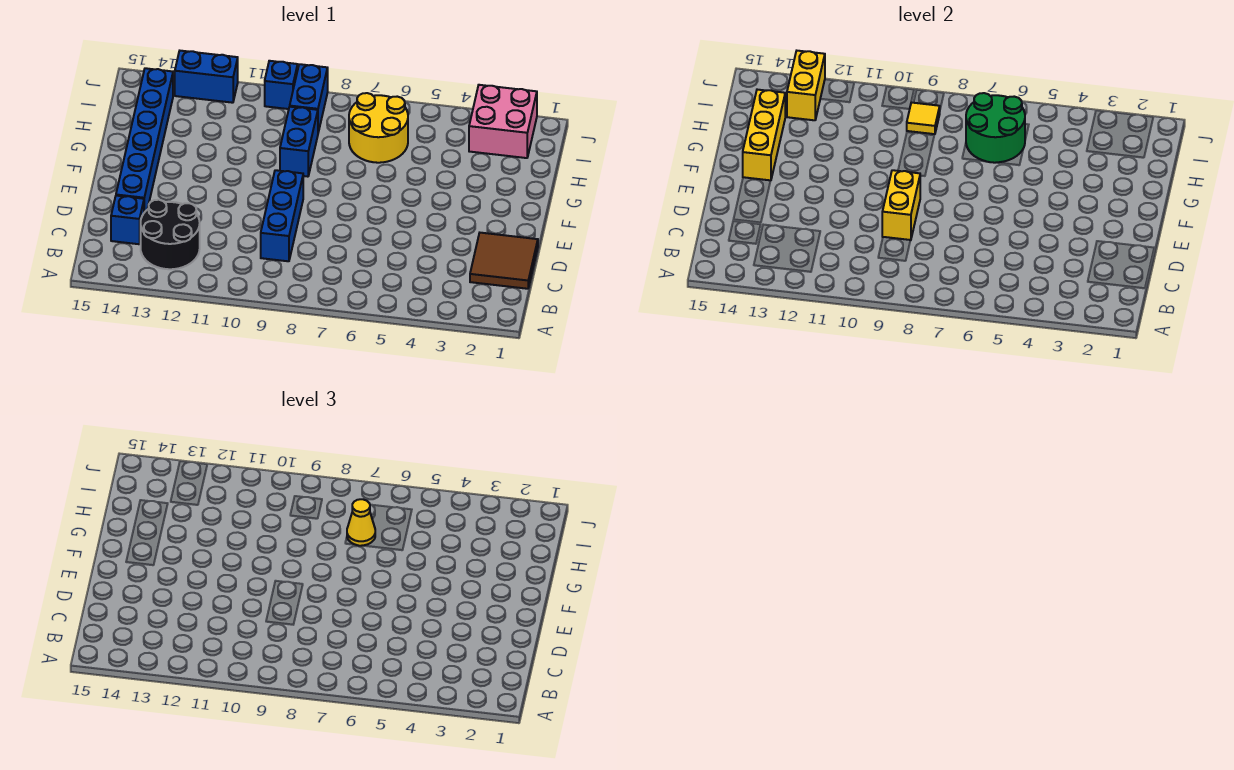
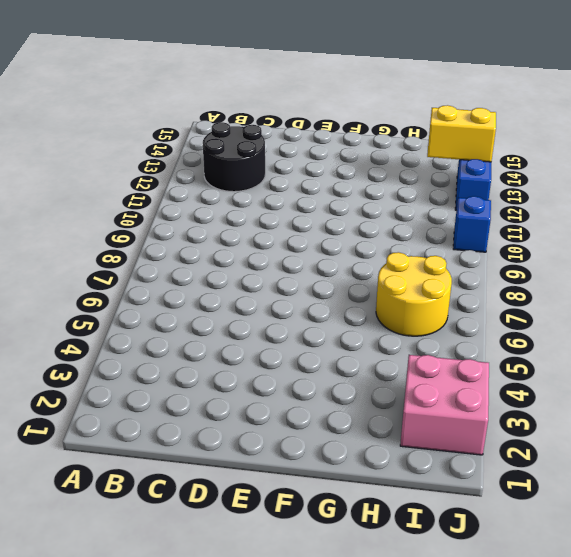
none -> brown 2x2 tile [470,233,538,289]
none -> blue 1x3 brick [261,170,303,261]
none -> blue 1x1 brick [111,196,144,244]

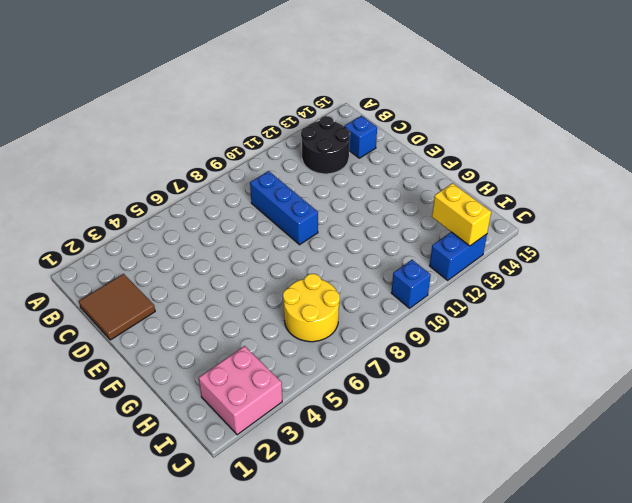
none -> blue 1x6 brick [116,68,173,212]
none -> blue 1x2 brick [280,107,318,177]
none -> blue 1x2 brick [290,64,328,132]

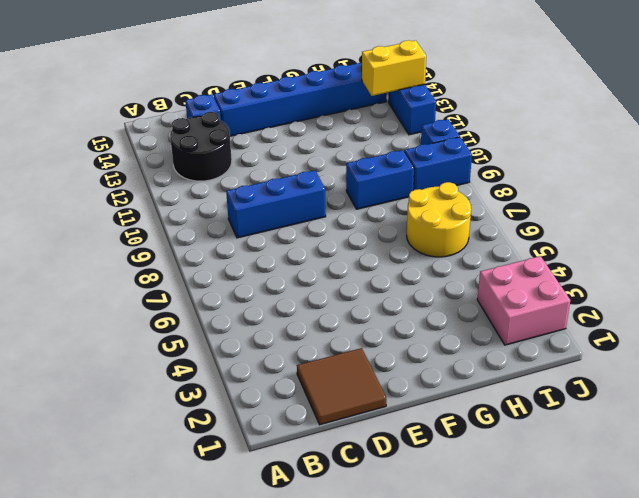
none -> yellow 1x2 brick [882,170,920,240]
none -> yellow 1x3 brick [743,90,785,181]
none -> green 2x2 round brick [966,93,1025,163]

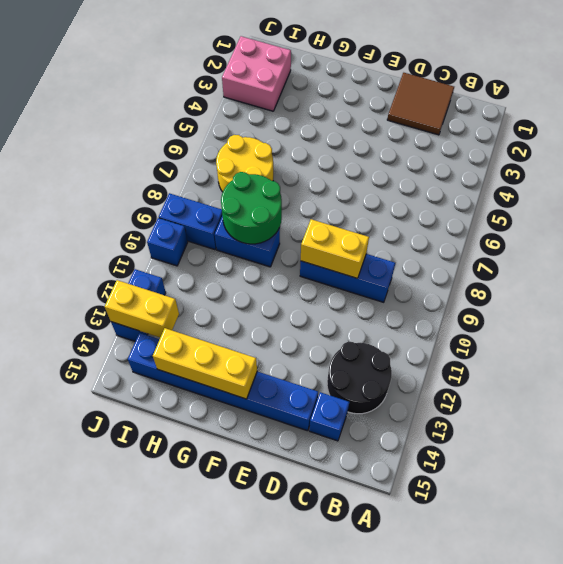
green 2x2 round brick [221,172,282,244] -> green 2x2 round brick moved to [966,93,1025,163]
none -> yellow 1x1 tile [907,102,940,134]
none -> yellow 1x1 cone [347,499,375,546]

